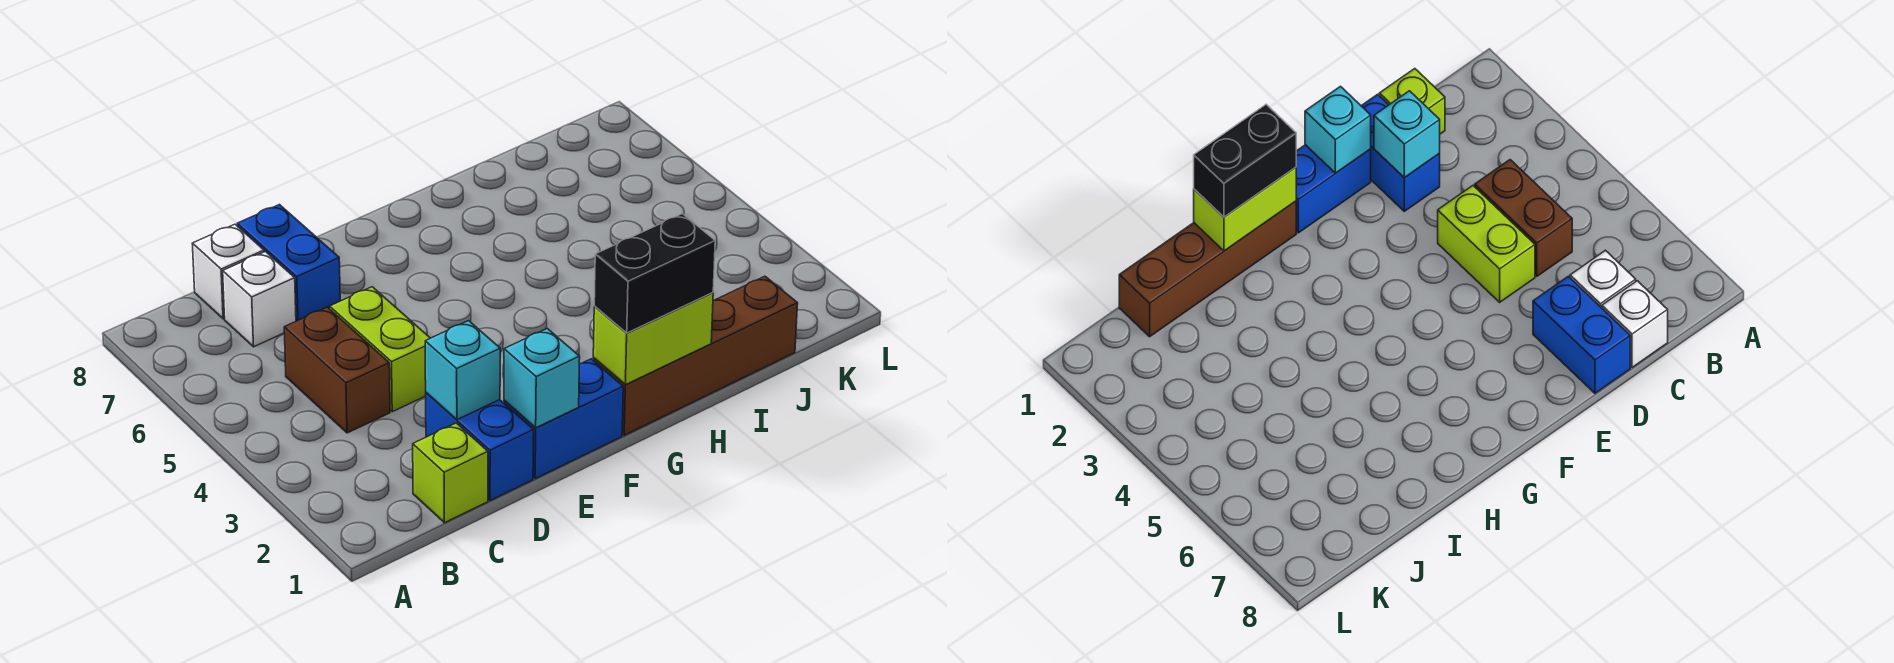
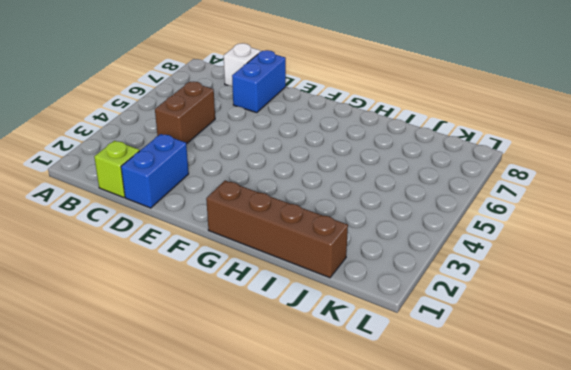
none -> white 1x1 brick [223,252,296,347]
none -> lime 1x2 brick [330,287,430,412]
none -> blue 1x2 brick [504,359,623,478]

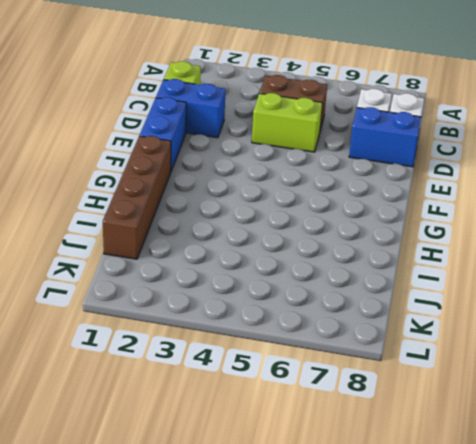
none -> cyan 1x1 brick [425,321,500,420]
none -> cyan 1x1 brick [504,329,580,428]
none -> lime 1x2 brick [593,293,713,385]

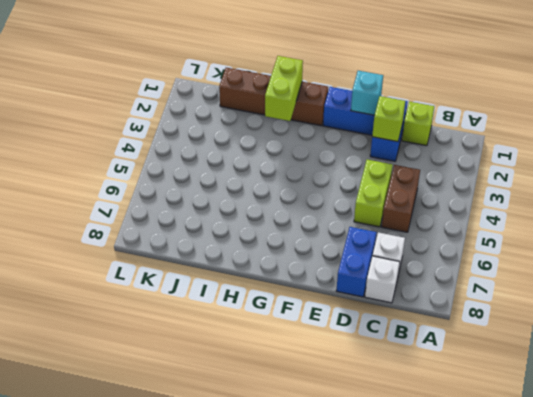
lime 1x1 brick [372,96,405,142] -> cyan 1x1 brick [425,321,500,420]
lime 1x2 brick [265,56,303,121] -> lime 1x2 brick turned to [593,293,713,385]
none -> black 1x2 brick [594,214,715,333]

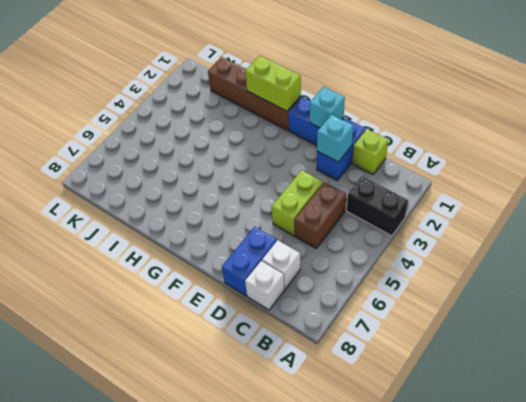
black 1x2 brick [347,176,408,236] -> black 1x2 brick moved to [594,214,715,333]

